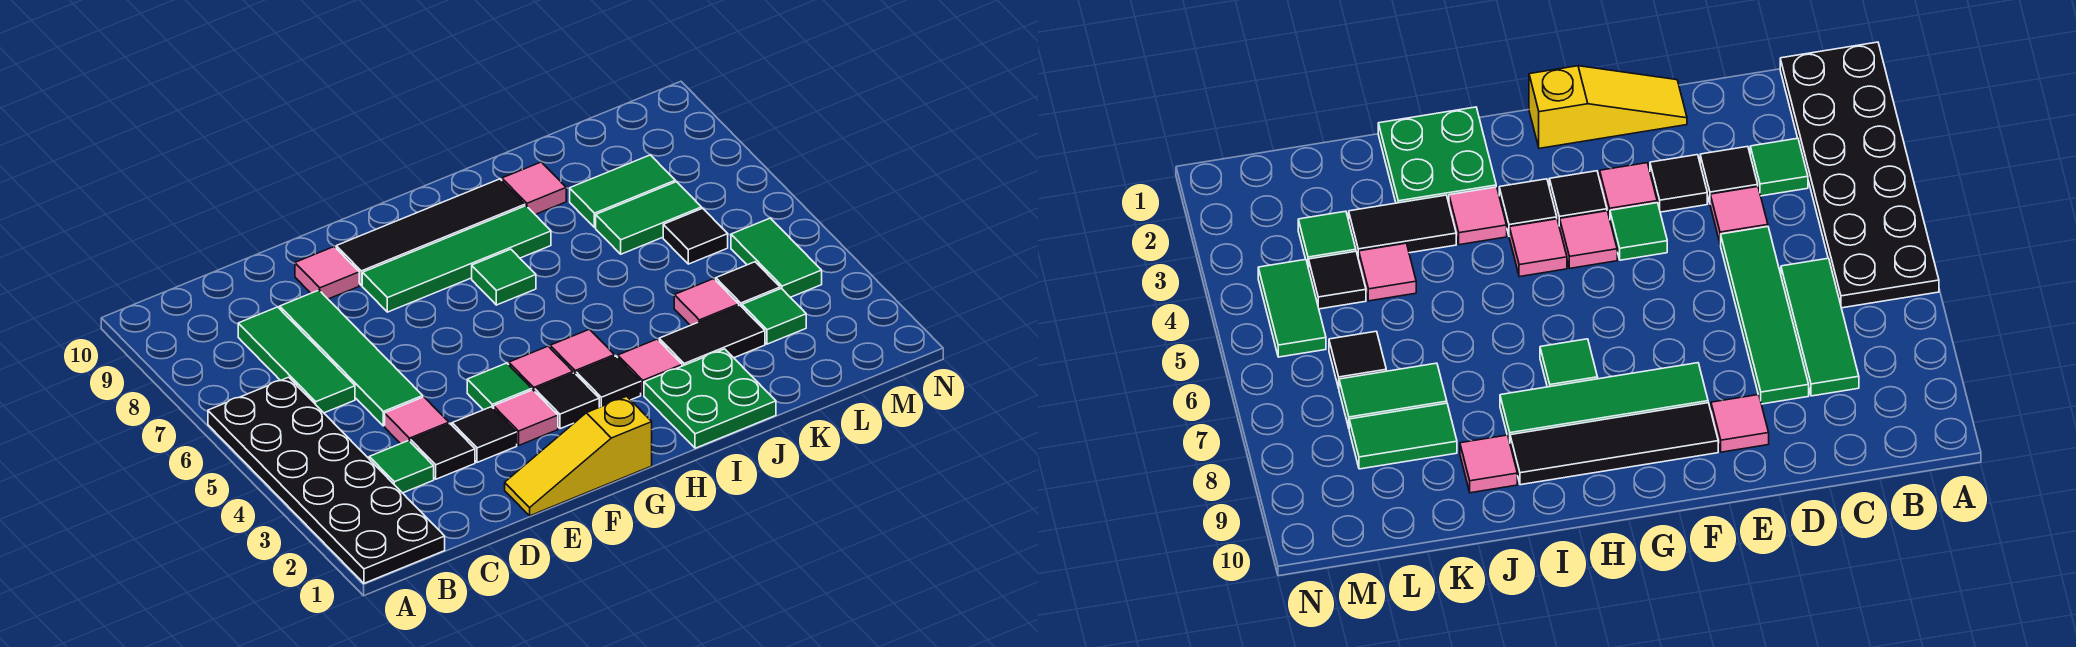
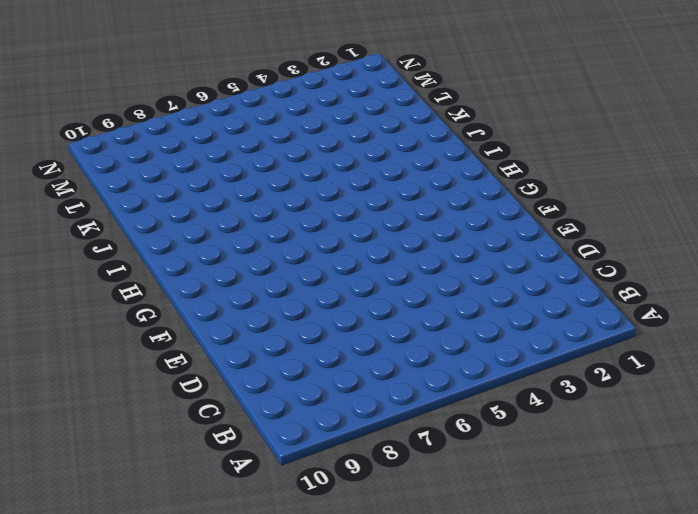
none -> black 2x6 plate [208,377,445,583]
none -> green 1x1 tile [369,441,434,493]
none -> green 1x3 tile [238,307,355,413]

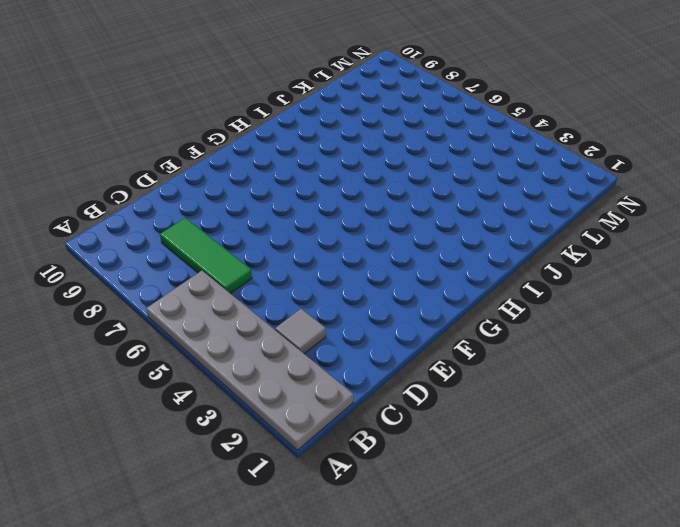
grey 2x6 plate [146,271,353,450] -> black 2x6 plate [208,377,445,583]
grey 1x1 tile [275,309,326,354] -> green 1x1 tile [369,441,434,493]
none -> black 1x1 tile [411,424,475,479]
none -> pink 1x1 tile [385,397,449,444]
none -> green 1x4 tile [280,290,423,426]

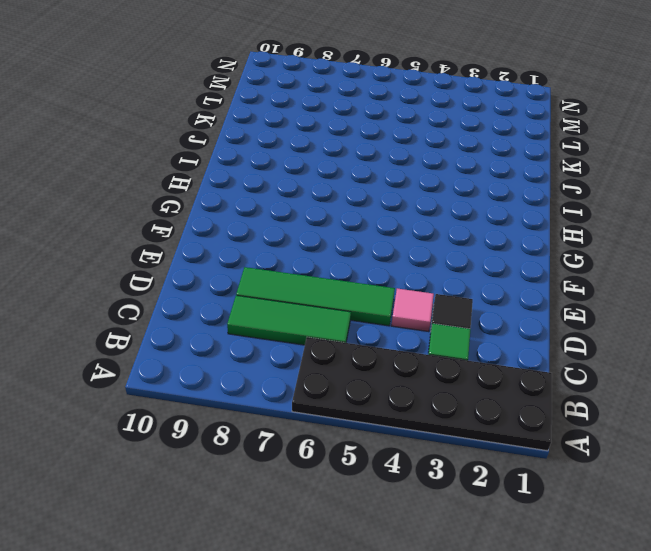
none -> yellow 1x3 slope [505,396,652,516]
none -> black 1x1 tile [452,407,517,462]
none -> pink 1x1 tile [295,247,359,299]

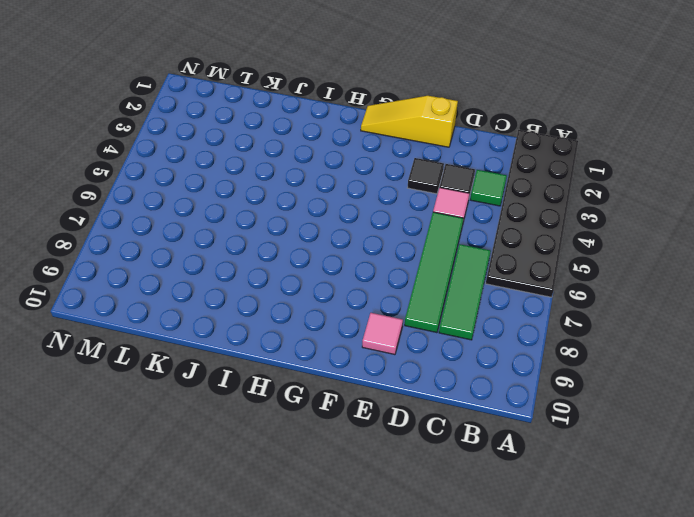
yellow 1x3 slope [361,96,458,147] -> yellow 1x3 slope turned to [505,396,652,516]
none -> pink 1x1 tile [494,390,558,445]
none -> green 1x1 tile [467,363,532,410]
none -> green 1x4 tile [362,206,551,312]

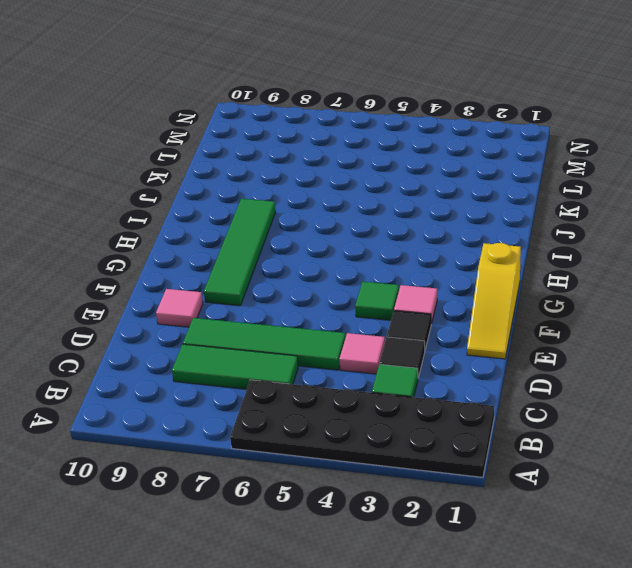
none -> black 1x4 tile [336,179,525,285]
none -> black 1x1 tile [535,373,599,429]
none -> pink 1x1 tile [509,346,573,391]

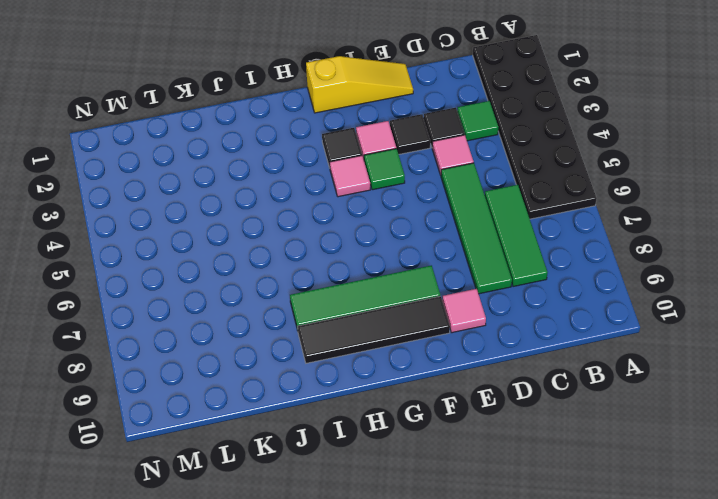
none -> black 1x1 tile [576,356,641,407]
none -> pink 1x1 tile [550,329,615,374]
none -> green 1x1 tile [472,249,536,305]

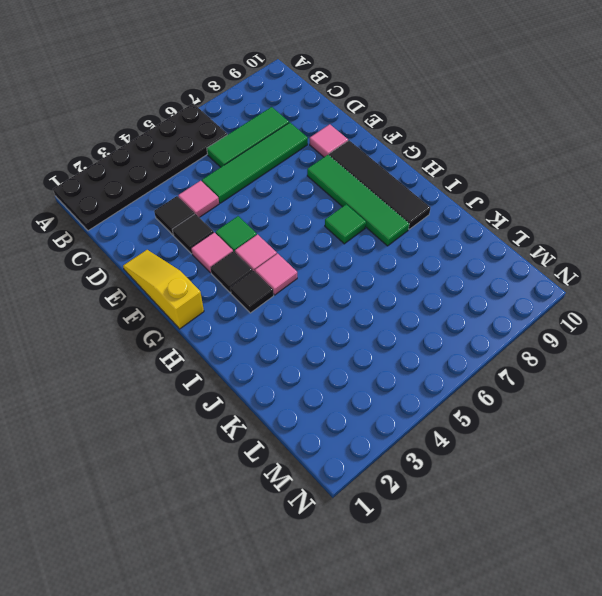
none -> green 1x1 tile [369,441,434,493]
none -> green 2x2 plate [644,349,776,448]
none -> pink 1x1 tile [618,339,682,395]

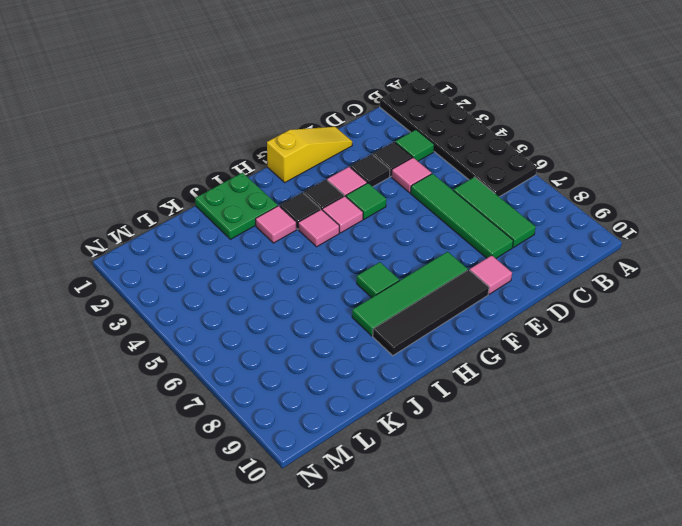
none -> black 1x2 tile [659,305,765,366]
none -> pink 1x1 tile [502,162,566,214]
none -> pink 1x1 tile [674,279,739,325]

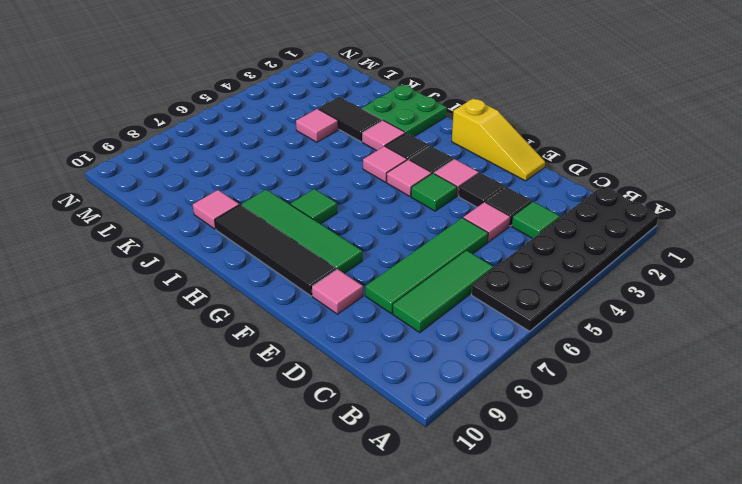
none -> green 1x2 tile [596,182,702,254]
none -> green 1x2 tile [570,155,675,228]
none -> green 1x1 tile [742,288,806,344]

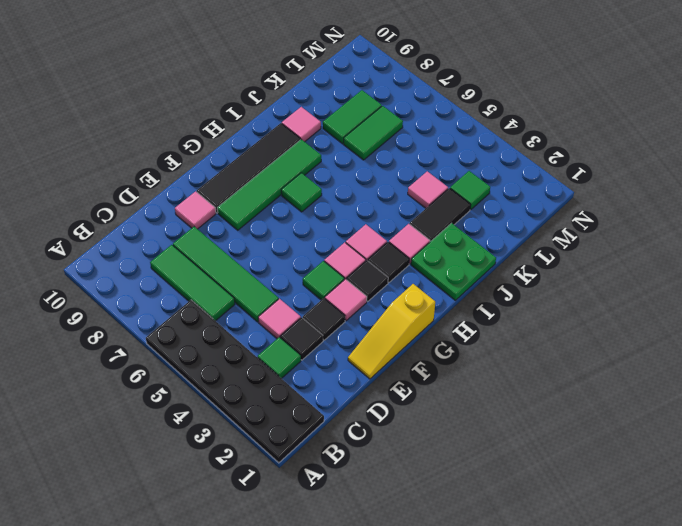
none -> black 1x1 tile [716,262,780,307]
none -> black 1x1 tile [663,208,728,264]
none -> green 1x2 tile [731,218,822,297]

